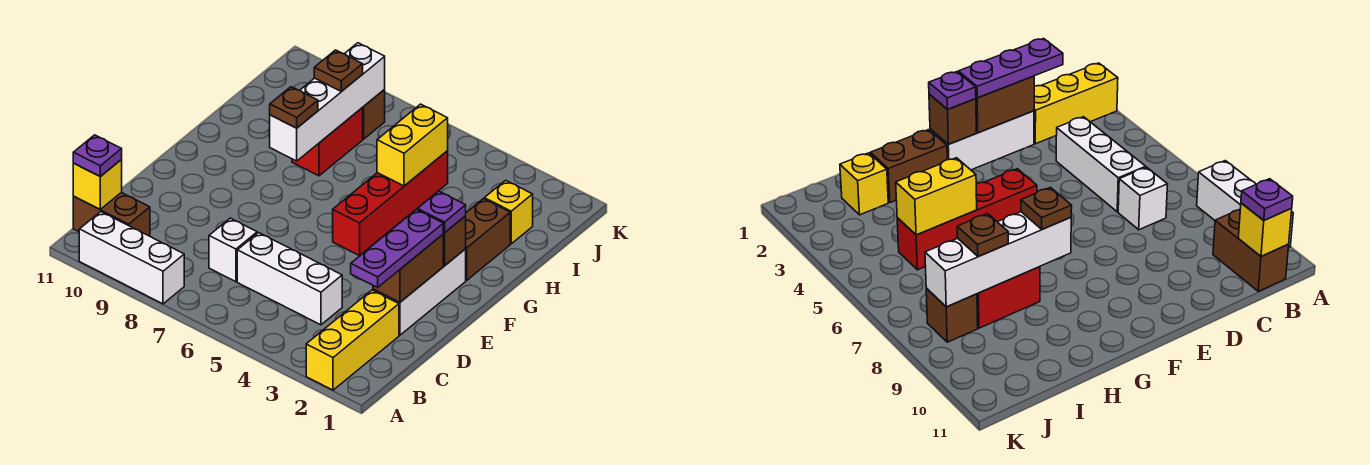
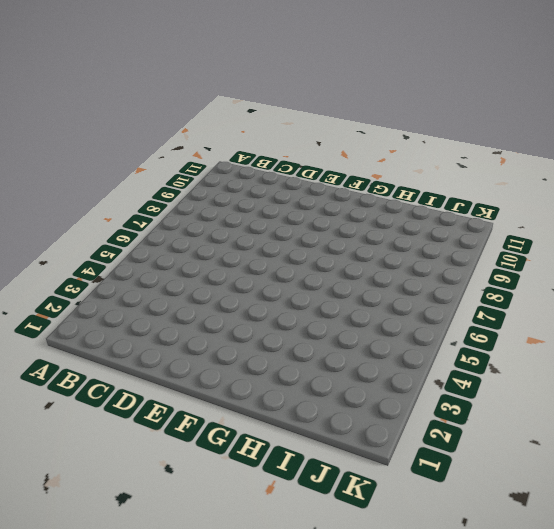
none -> yellow 1x3 brick [306,290,399,390]
none -> white 1x3 brick [79,212,184,304]
none -> brown 1x2 brick [73,192,150,236]

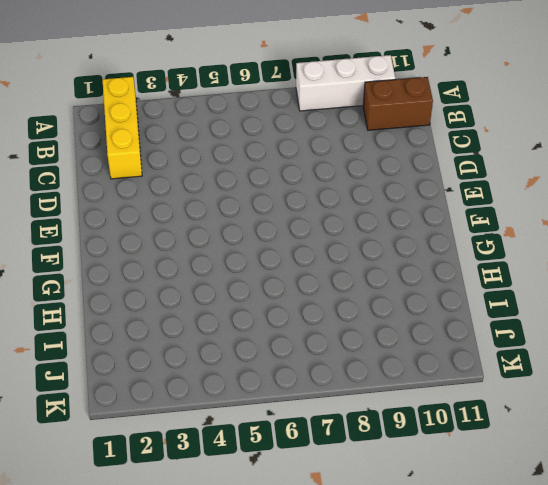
none -> white 1x3 brick [237,233,342,325]
none -> white 1x1 brick [209,218,257,282]
none -> white 1x3 brick [373,249,466,335]

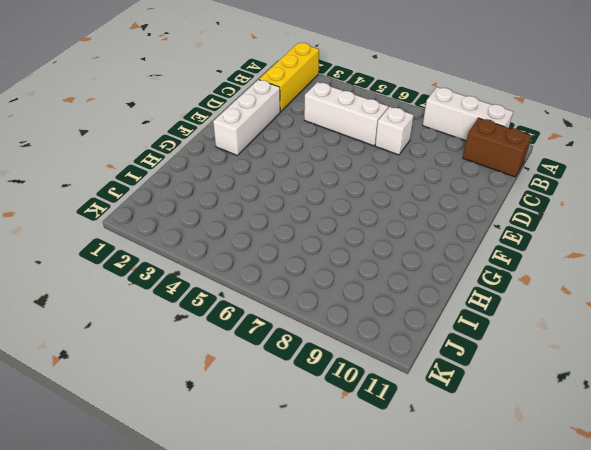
none -> red 1x4 brick [333,151,448,256]
none -> brown 1x2 brick [466,199,510,280]
none -> red 1x2 brick [292,108,363,176]

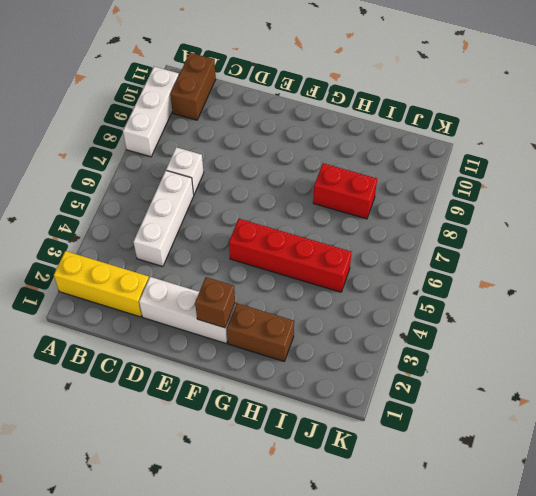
none -> yellow 1x1 brick [484,180,533,244]
none -> brown 1x1 brick [362,90,385,139]
none -> yellow 1x1 brick [73,160,122,209]

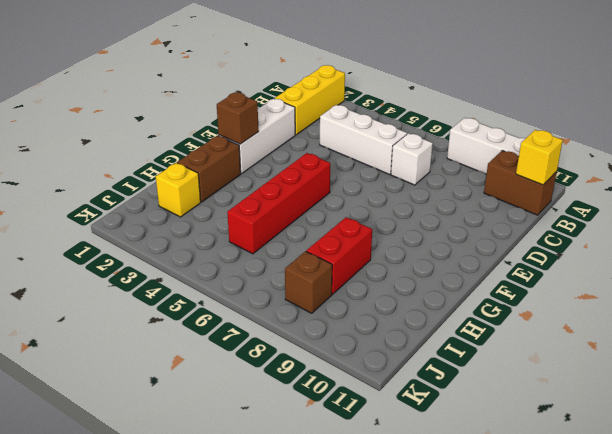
none -> brown 1x2 brick [373,235,443,302]
none -> white 1x4 brick [270,43,385,161]
none -> yellow 1x2 brick [377,104,448,186]

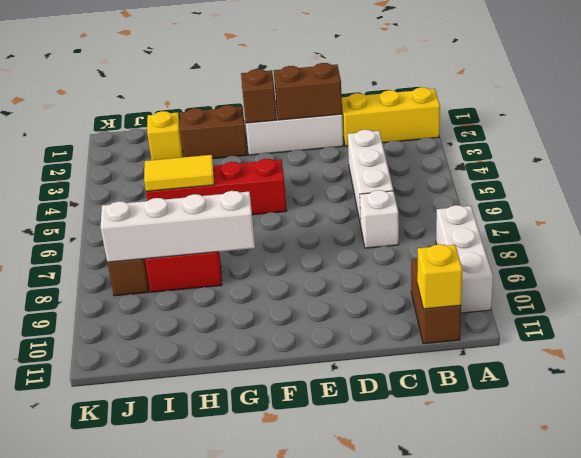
yellow 1x2 tile [144,155,214,191] -> yellow 1x2 brick [377,104,448,186]
none -> purple 1x1 plate [73,135,122,177]
none -> purple 1x3 plate [351,209,443,287]
none -> purple 1x1 plate [418,191,466,233]

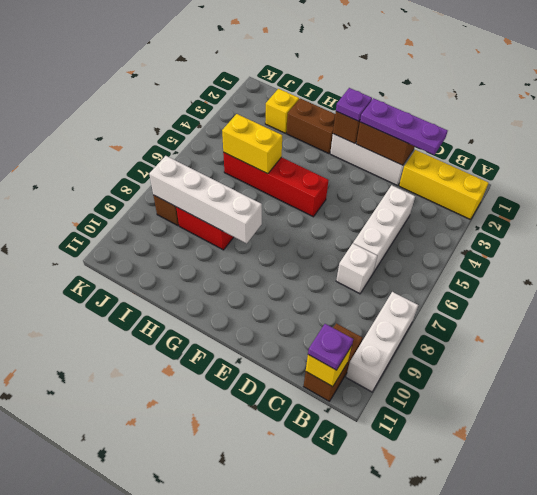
none -> brown 1x1 plate [270,87,318,128]
none -> brown 1x1 plate [314,50,363,92]

